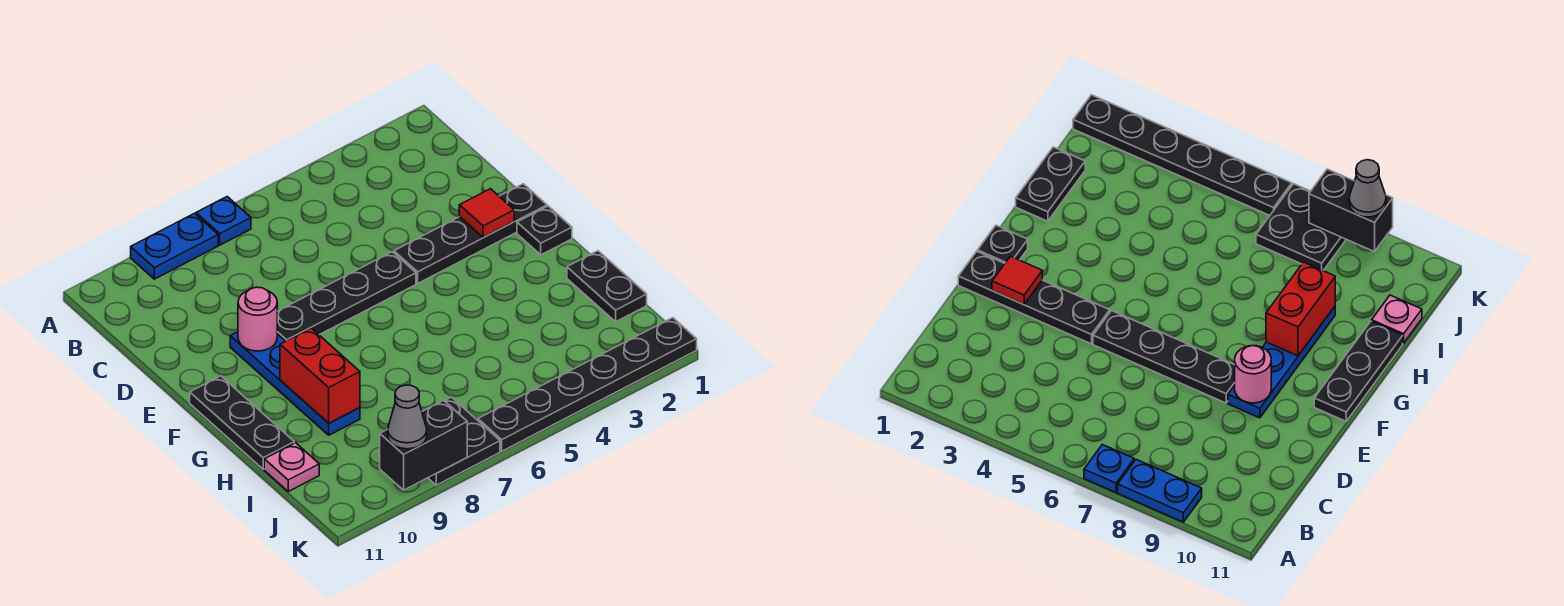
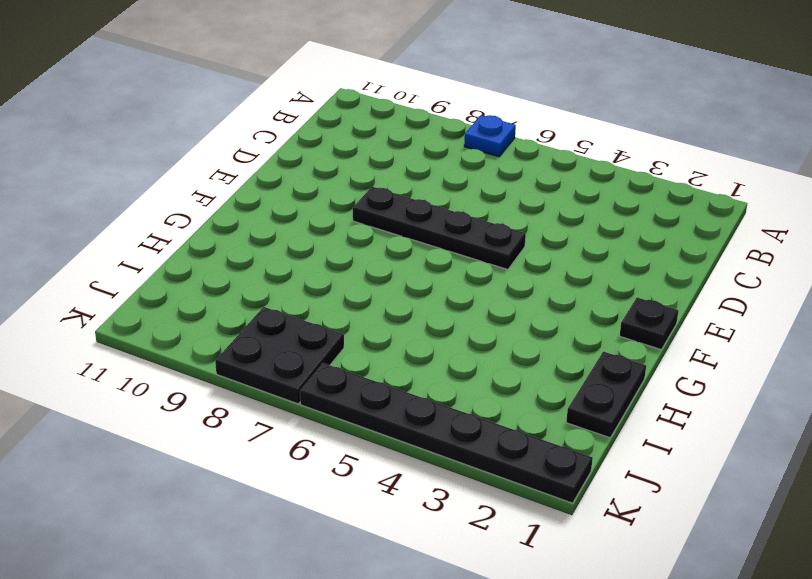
none -> blue 1x2 plate [131,213,218,279]
none -> black 1x4 plate [394,184,547,283]
none -> blue 1x4 plate [230,332,360,435]

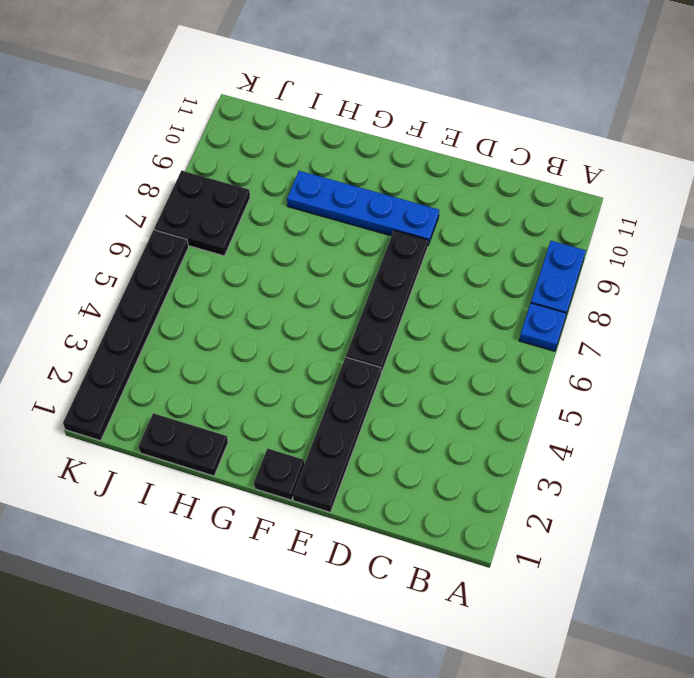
none -> black 1x3 plate [190,376,294,469]
none -> pink 1x1 plate [264,443,319,491]
none -> red 1x1 tile [459,189,514,237]

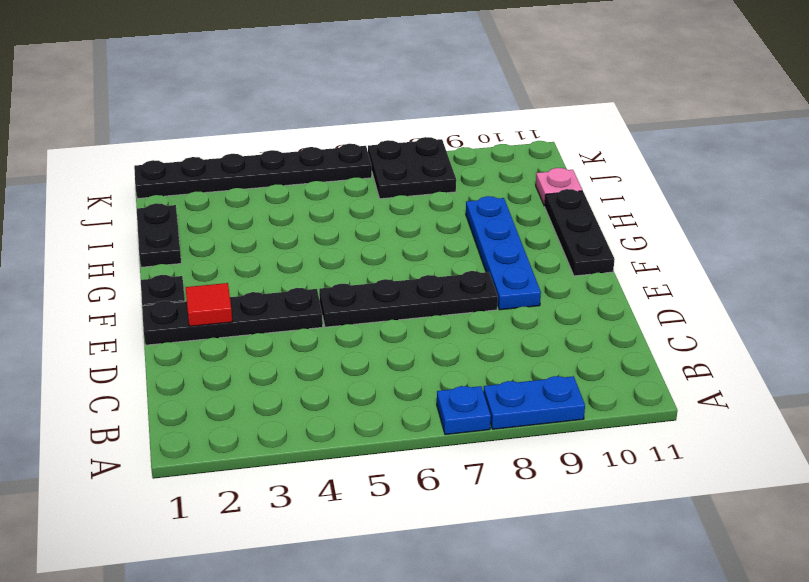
none -> pink 1x1 round brick [238,287,277,351]
none -> red 1x2 brick [280,328,360,423]
none -> black 1x2 brick [380,400,467,490]

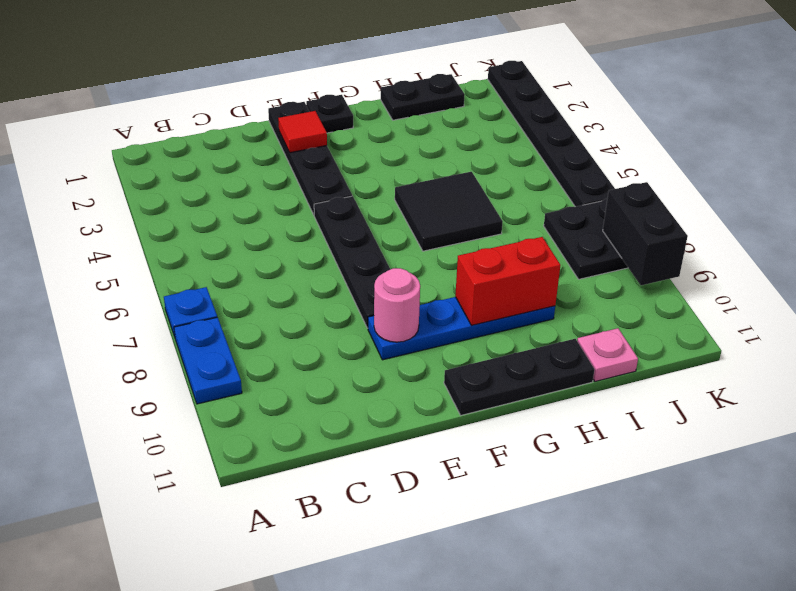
black 2x2 tile [395,172,503,251] -> none
none -> grey 1x1 cone [388,385,427,449]

